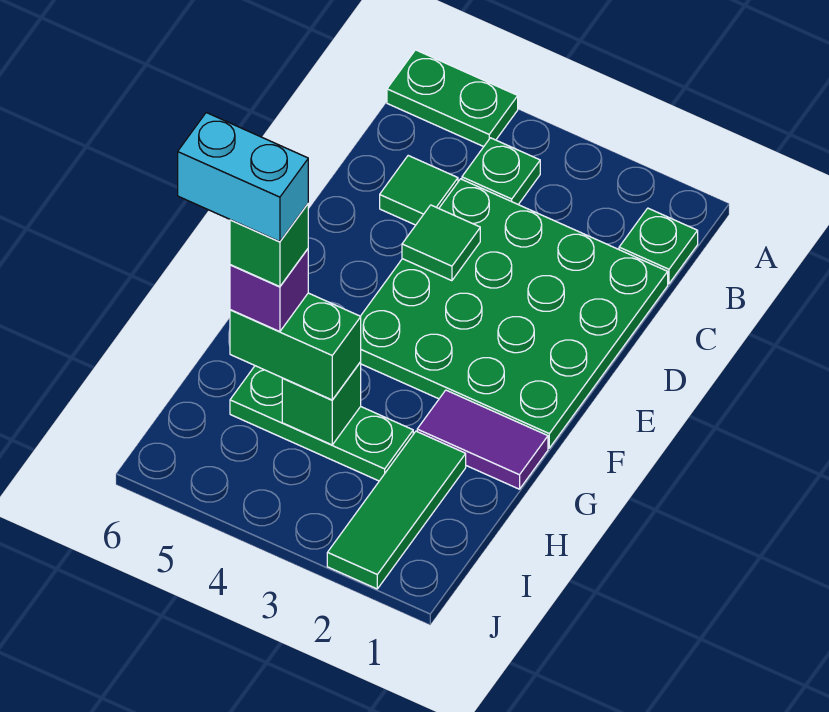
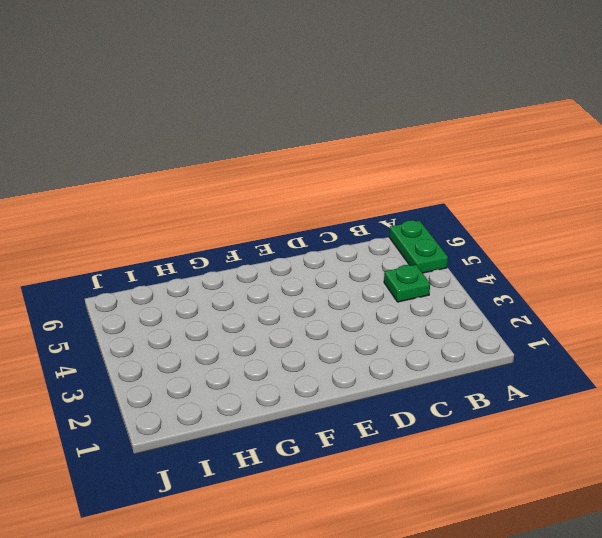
none -> green 1x1 plate [619,208,698,284]
none -> green 4x4 plate [361,179,668,448]
none -> green 1x1 tile [380,156,458,225]

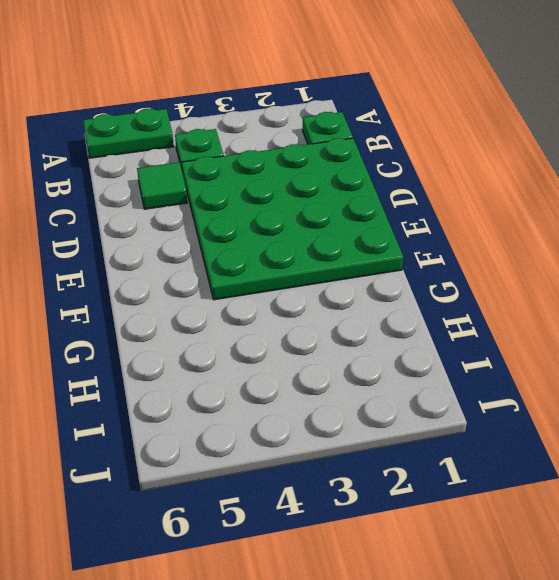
none -> purple 1x2 tile [417,390,548,489]
none -> green 1x3 tile [327,431,466,589]
none -> green 1x3 plate [230,366,413,481]

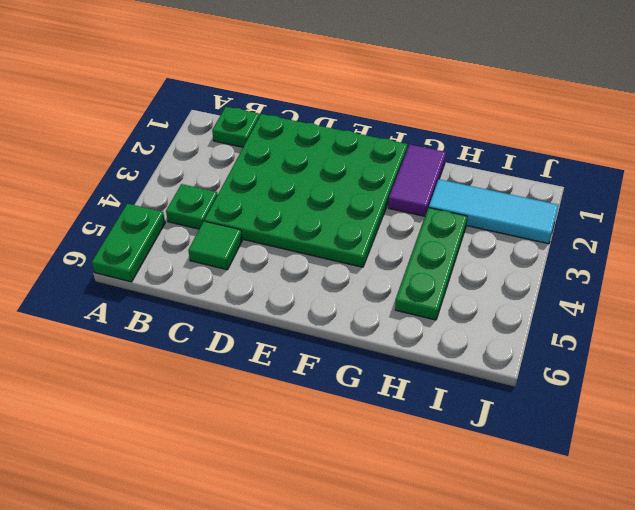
cyan 1x3 tile [429,179,558,244] -> green 1x3 tile [327,431,466,589]
none -> green 1x1 tile [402,205,480,281]
none -> green 1x1 brick [282,362,361,445]
none -> green 1x2 brick [230,293,361,400]

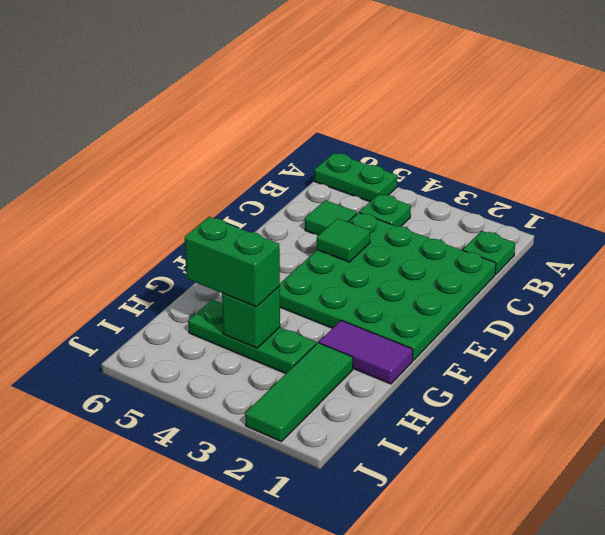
none -> purple 1x1 brick [230,249,308,332]
none -> green 1x1 brick [230,204,308,287]
none -> cyan 1x2 brick [178,113,308,242]

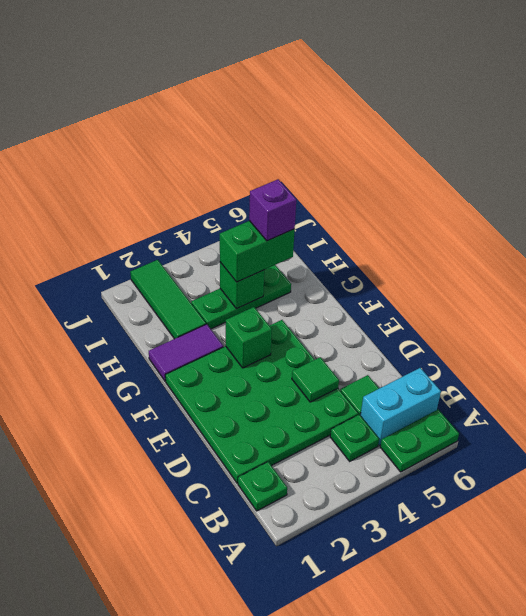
cyan 1x2 brick [360,368,441,446] -> cyan 1x2 brick moved to [178,113,308,242]
green 1x1 brick [226,307,272,368] -> green 1x1 brick moved to [230,204,308,287]

